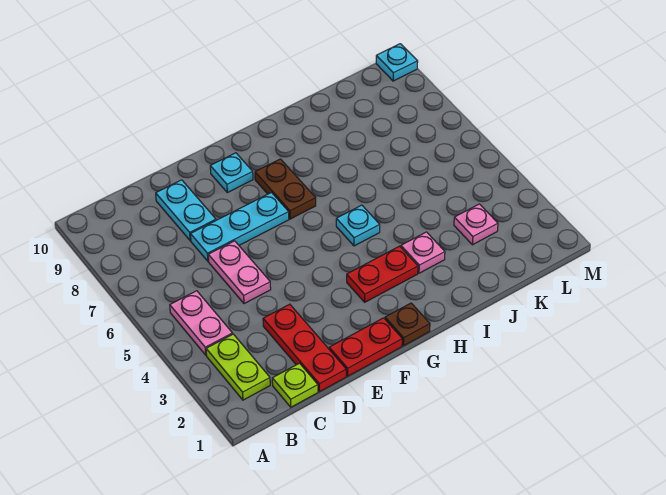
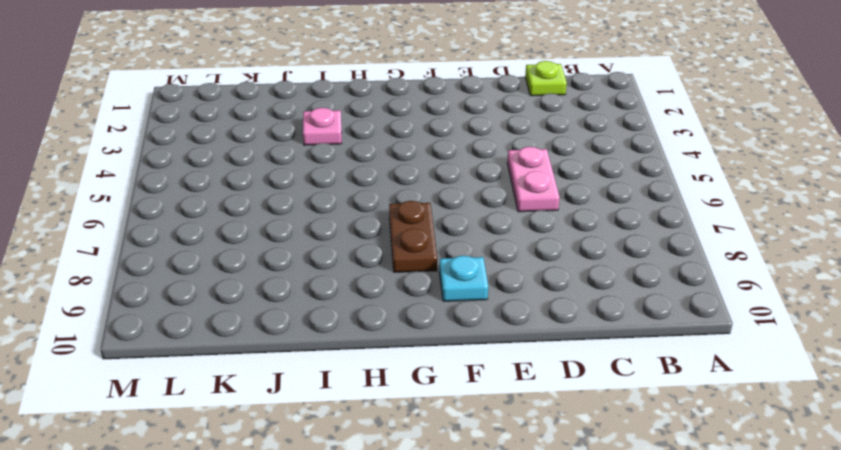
none -> lime 1x2 plate [206,334,270,400]
none -> pink 1x2 plate [170,291,233,355]
none -> red 1x3 plate [263,304,346,392]

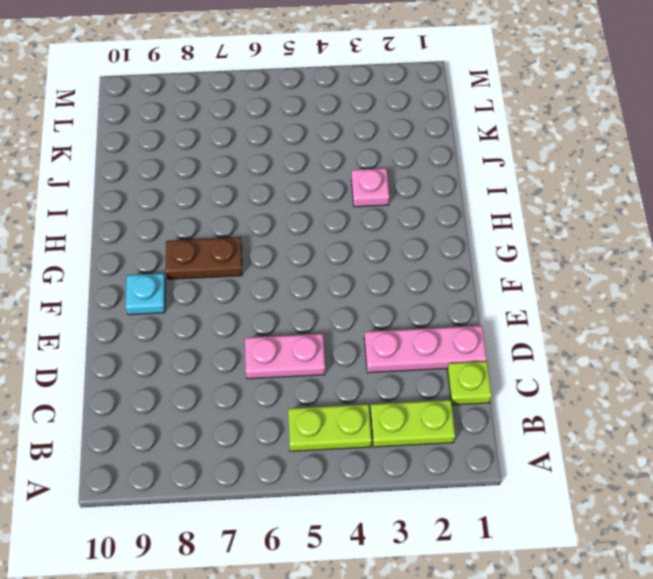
lime 1x2 plate [288,404,372,451] -> pink 1x2 plate [170,291,233,355]
pink 1x3 plate [364,326,487,373] -> red 1x3 plate [263,304,346,392]
none -> cyan 1x3 plate [191,193,289,261]
none -> cyan 1x2 plate [156,180,216,241]
none -> red 1x2 plate [329,318,402,376]

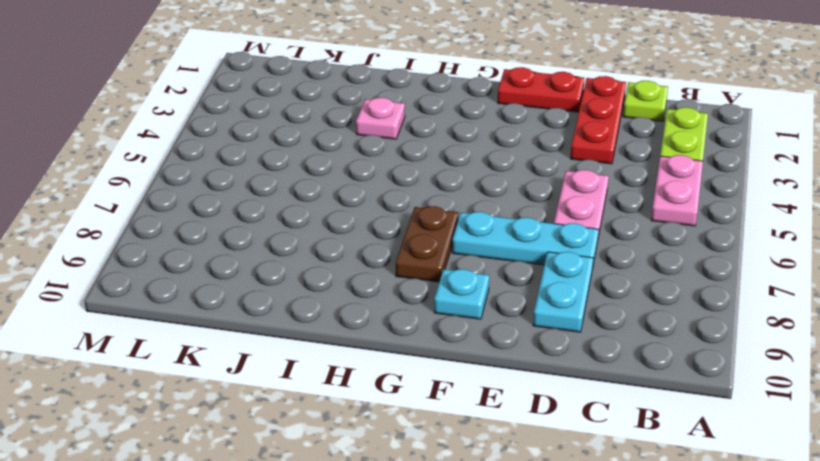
none -> brown 1x1 plate [385,303,430,346]
none -> red 1x2 plate [347,246,418,302]
none -> cyan 1x1 plate [336,205,380,246]

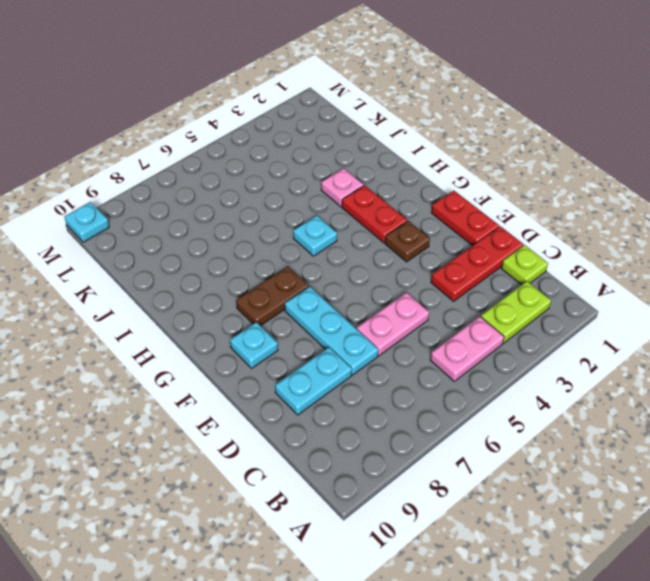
brown 1x1 plate [385,221,430,262] -> brown 1x1 plate moved to [385,303,430,346]
none -> pink 1x1 plate [454,204,498,245]

